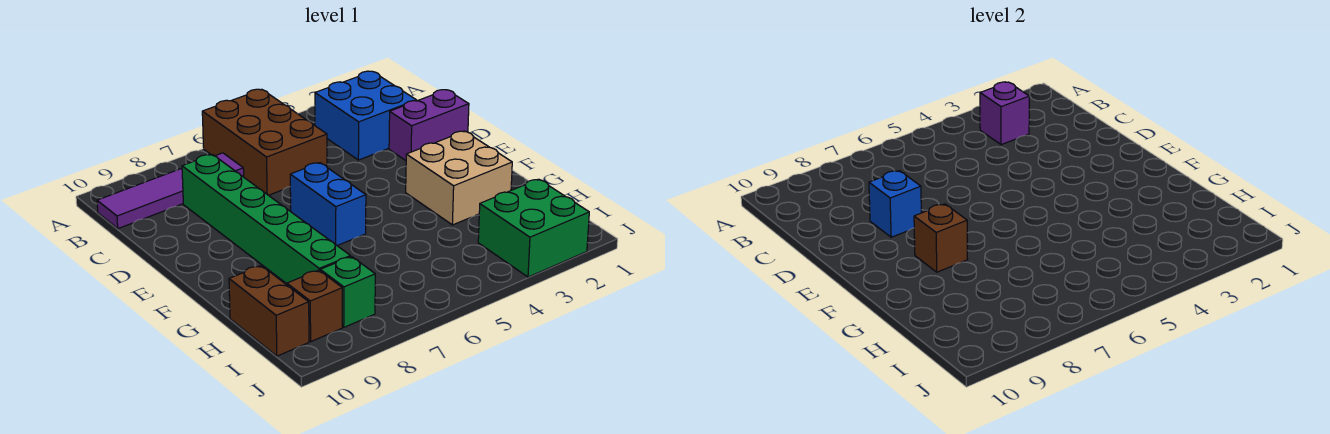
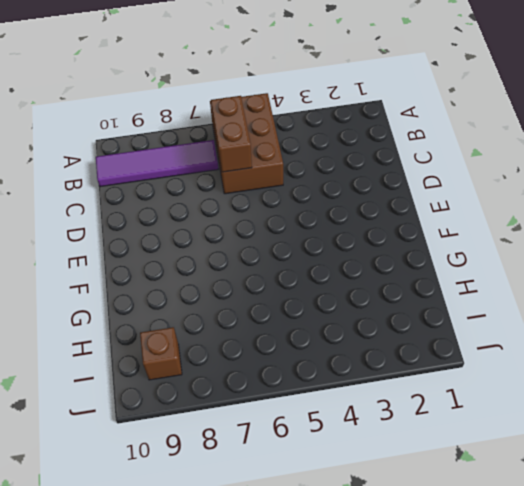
brown 1x2 brick [211,96,252,172] -> brown 1x2 brick moved to [229,266,309,356]
none -> blue 2x2 brick [315,71,417,160]
none -> green 1x6 brick [182,154,350,284]
none -> purple 1x2 brick [389,90,469,161]

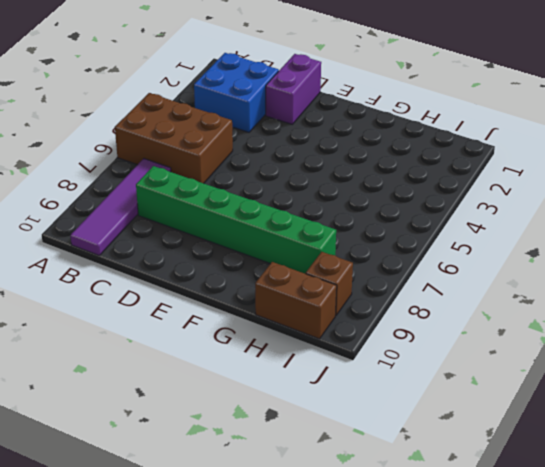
none -> blue 1x2 brick [290,163,366,246]
none -> tan 2x2 brick [406,131,512,225]
none -> green 2x2 brick [478,179,589,277]

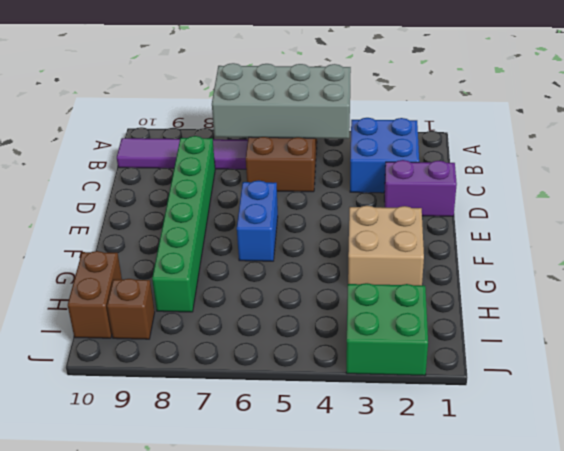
grey 2x4 brick [212,63,351,139] -> none
none -> green 1x1 brick [320,257,375,327]
none -> purple 1x1 brick [980,82,1029,145]
none -> blue 1x1 brick [869,171,921,237]

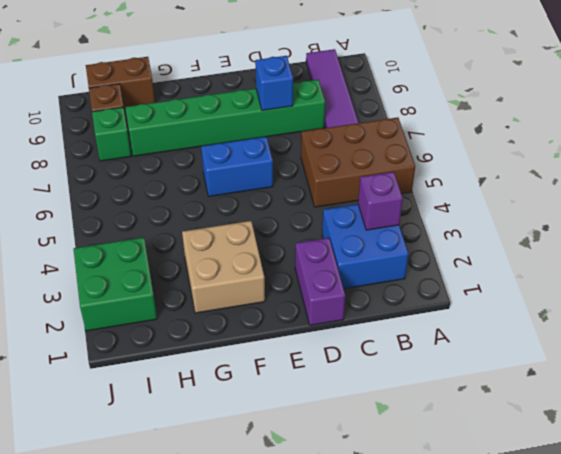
none -> brown 1x1 brick [914,204,968,272]

